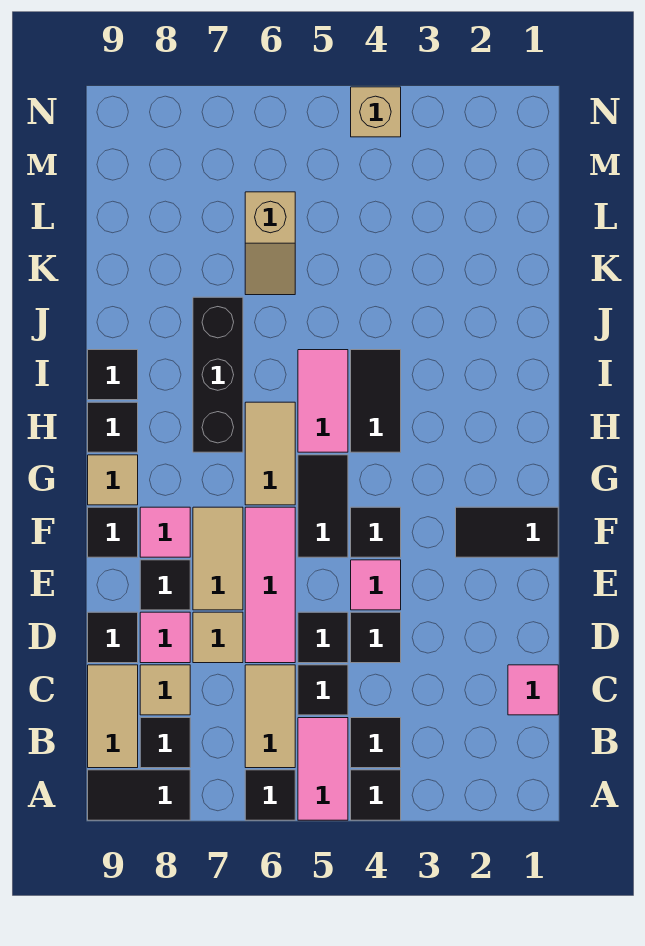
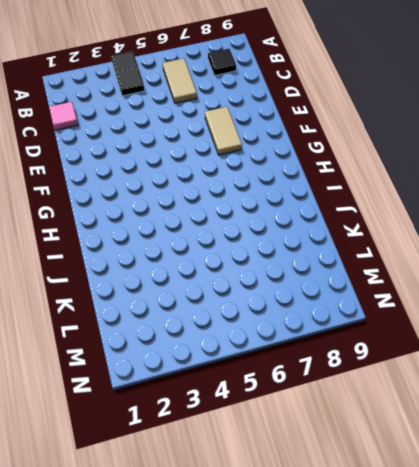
none -> pink 1x2 tile [298,718,348,820]
none -> black 1x1 tile [245,770,295,820]
none -> black 1x2 tile [88,770,190,820]
none -> tan 1x2 tile [88,665,138,768]

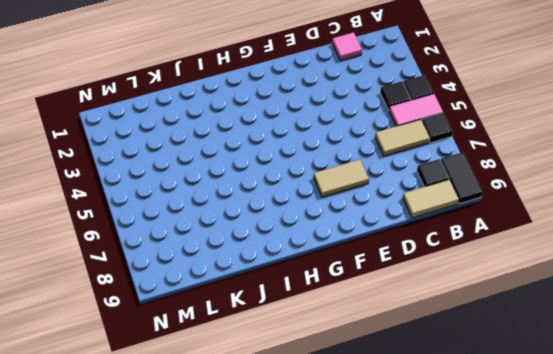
none -> black 1x1 tile [298,665,348,715]
none -> tan 1x1 tile [140,665,190,715]
none -> black 1x1 tile [351,612,401,663]
none -> black 1x1 tile [298,612,348,663]

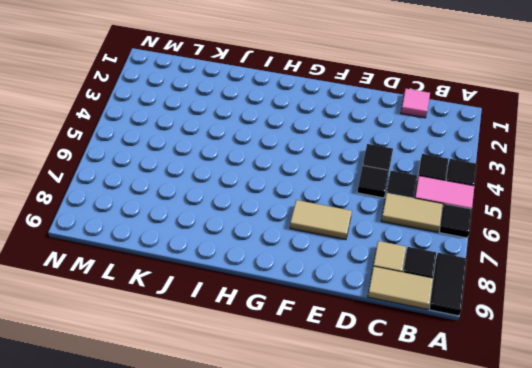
none -> pink 1x3 tile [245,507,295,663]
none -> tan 1x1 tile [193,612,243,663]
none -> pink 1x1 tile [140,612,190,663]
none -> black 1x1 tile [88,612,138,663]

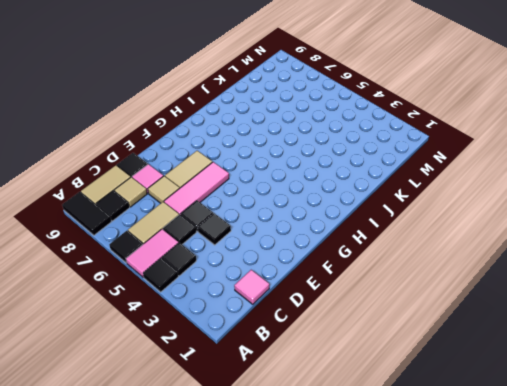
none -> pink 1x1 tile [351,560,401,610]
none -> black 1x1 tile [140,560,190,610]
none -> black 1x2 tile [456,507,558,557]
none -> black 1x1 tile [351,507,401,557]

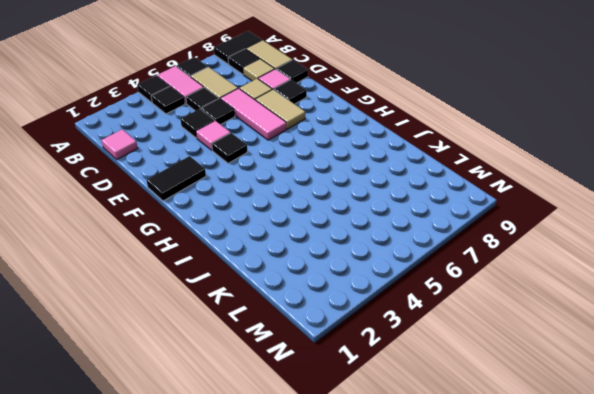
none -> black 1x2 tile [298,455,348,557]
none -> pink 1x1 tile [140,507,190,557]
none -> black 1x1 tile [88,507,138,557]
none -> tan 1x2 tile [245,402,295,505]

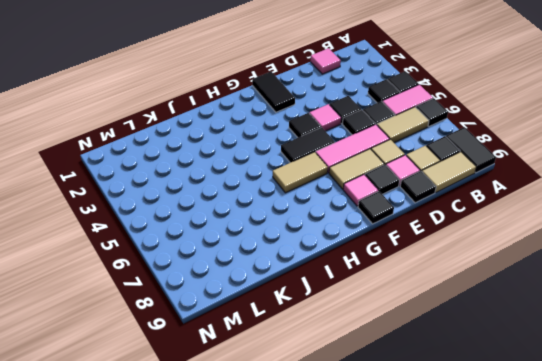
none -> tan 1x1 tile [88,455,138,505]
none -> black 1x2 tile [351,350,401,452]
none -> pink 1x2 tile [298,350,348,452]
none -> black 1x3 brick [193,297,243,452]

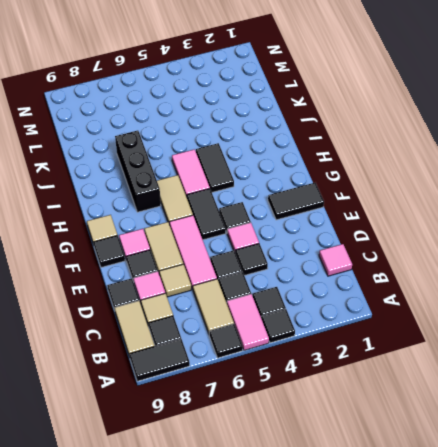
none -> black 1x1 tile [88,402,138,452]
none -> black 1x1 tile [88,350,138,400]
none -> tan 1x2 slope [245,192,295,295]
none -> tan 1x1 brick [351,87,401,137]

